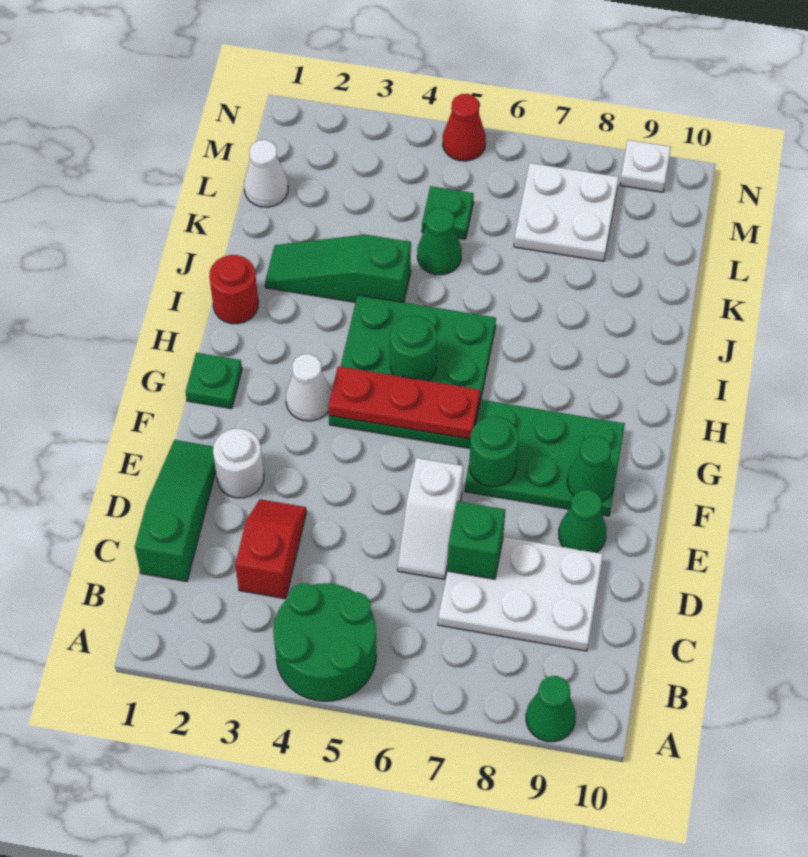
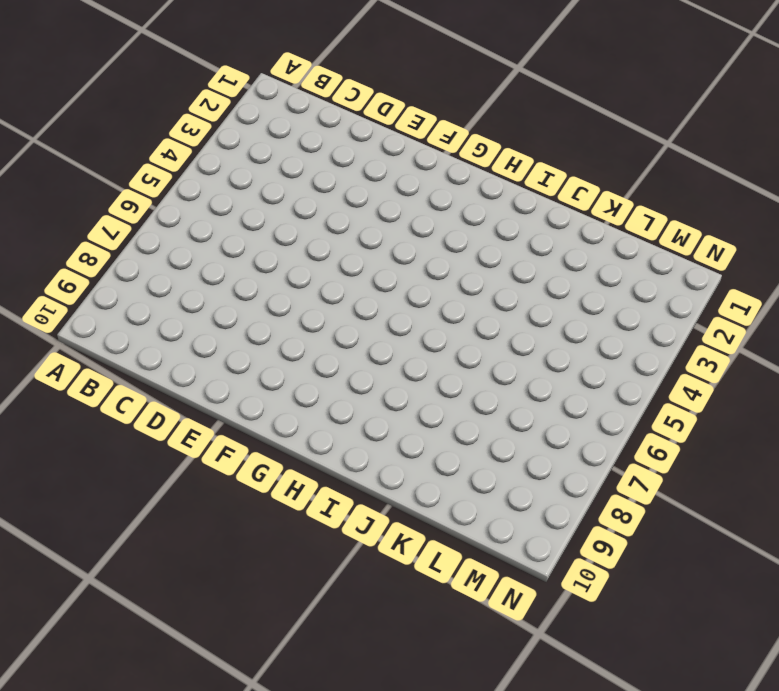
none -> green 2x2 round brick [273,583,376,701]
none -> green 1x1 cone [526,676,576,742]
none -> green 1x3 slope [135,440,216,582]

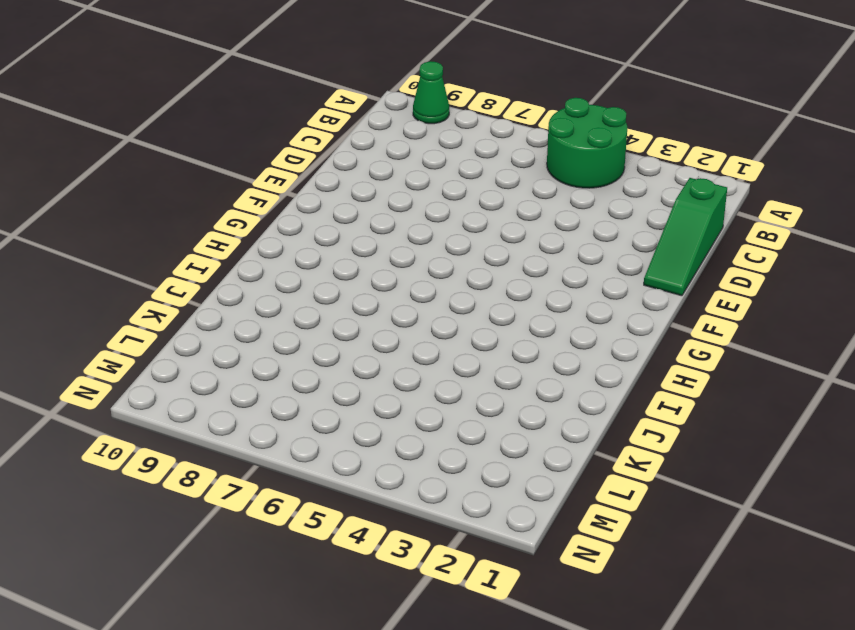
none -> red 1x2 slope [235,499,306,599]
none -> white 2x3 plate [438,537,603,651]
none -> white 1x2 slope [398,458,463,579]

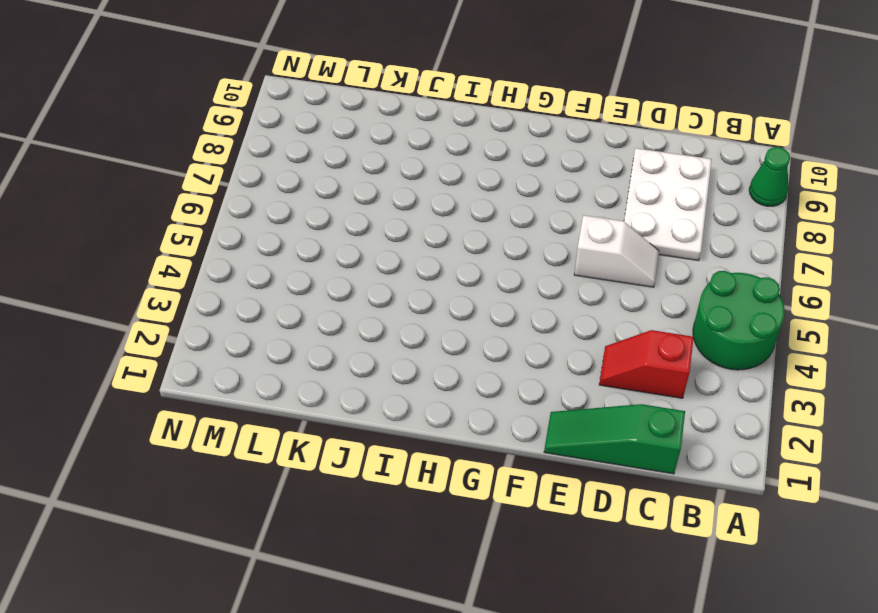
none -> white 1x1 round brick [213,429,264,498]
none -> green 1x1 cone [559,490,606,553]
none -> green 2x3 plate [465,400,625,516]

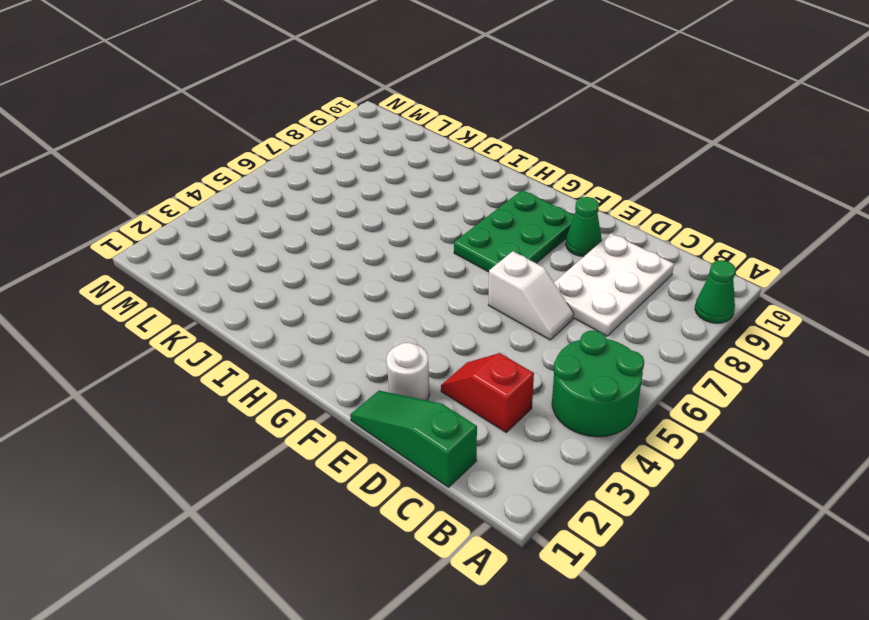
none -> green 1x1 plate [185,353,242,409]
none -> white 1x1 cone [286,354,331,421]
none -> green 3x3 plate [329,295,496,448]

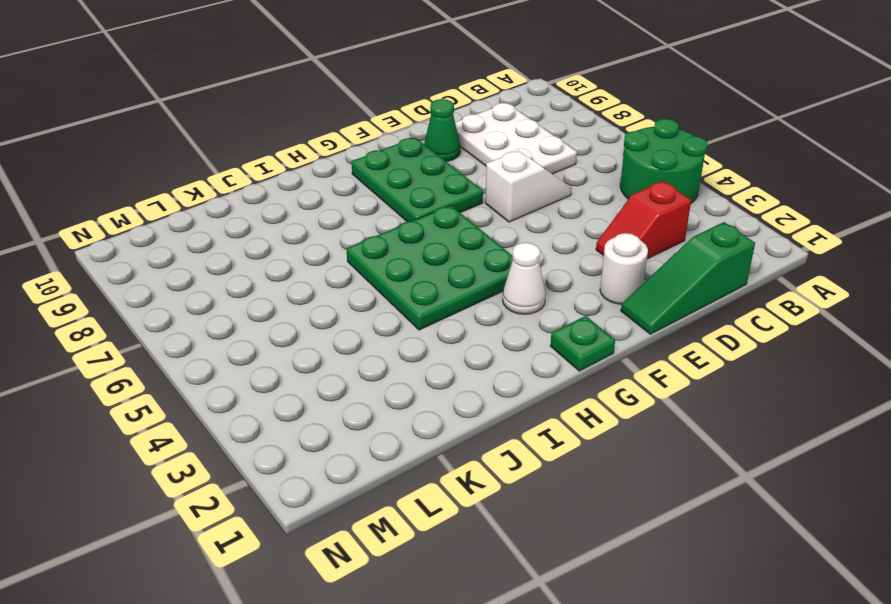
none -> green 1x1 cone [526,676,576,742]
none -> red 1x1 round brick [209,255,258,324]
none -> green 1x3 slope [265,234,411,302]

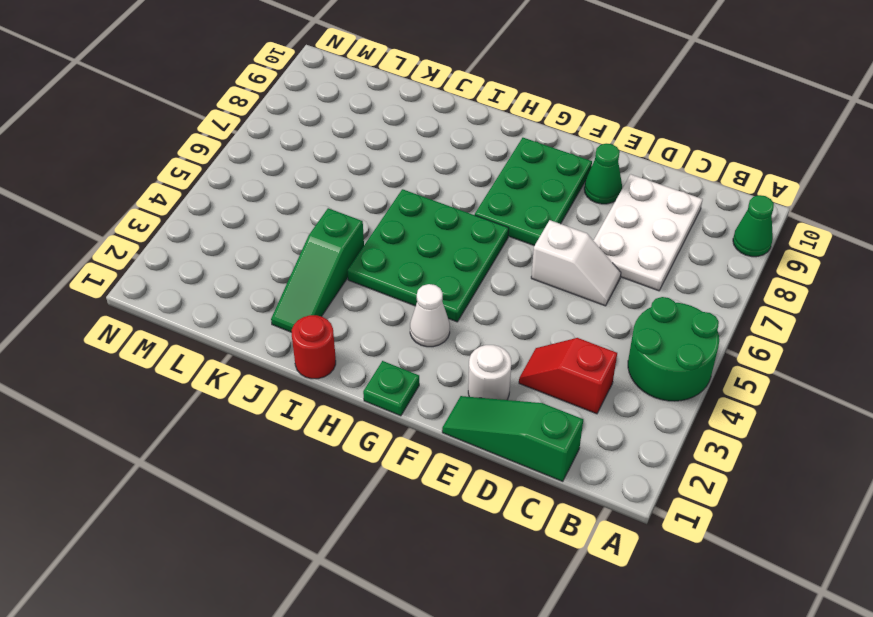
none -> green 1x1 cone [417,208,462,275]
none -> white 1x1 cone [244,140,288,207]
none -> green 1x1 plate [422,186,474,239]

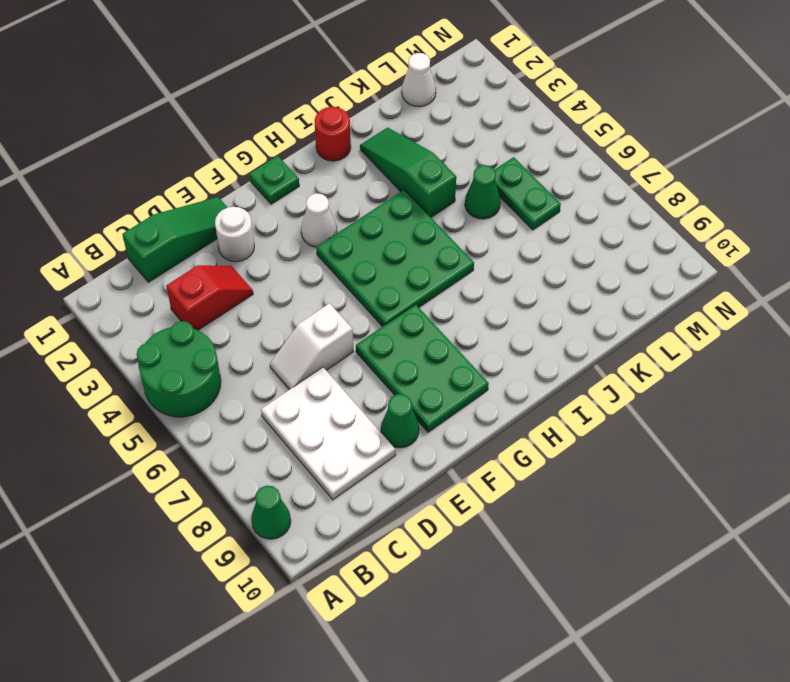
green 1x2 plate [495,157,561,230] -> green 1x1 plate [422,186,474,239]
none -> white 2x2 plate [514,163,619,261]
none -> red 1x1 cone [443,94,486,161]
none -> white 1x1 plate [620,140,671,192]

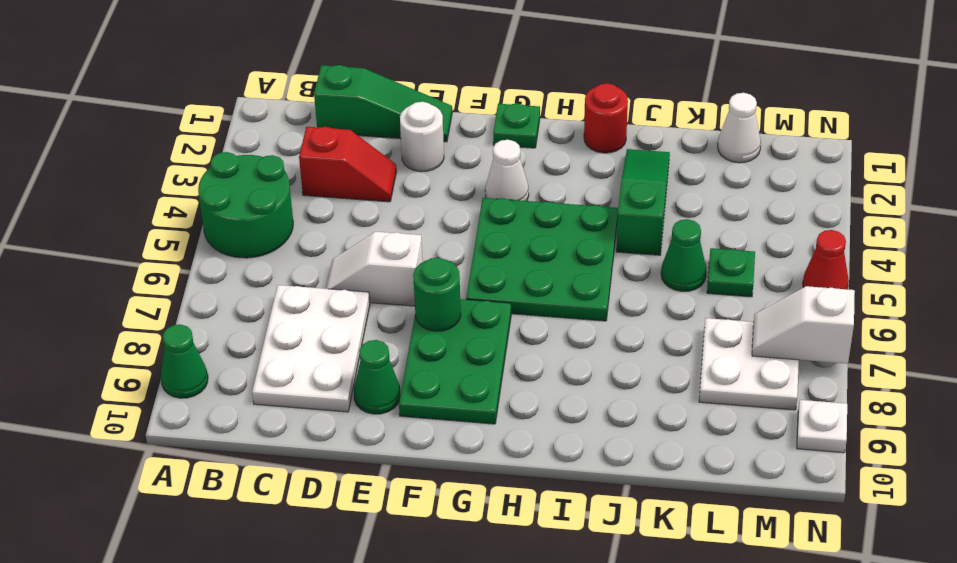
white 1x2 slope [752,286,855,364] -> none
none -> green 1x1 brick [447,501,505,579]
none -> green 1x1 cone [567,436,615,502]
none -> red 1x3 plate [328,366,480,439]

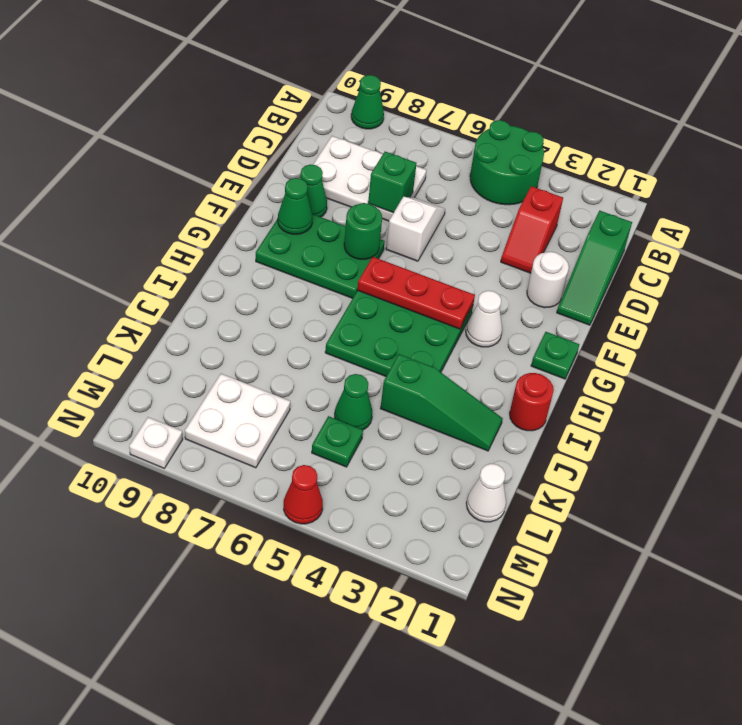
none -> green 1x1 round brick [390,316,437,381]

